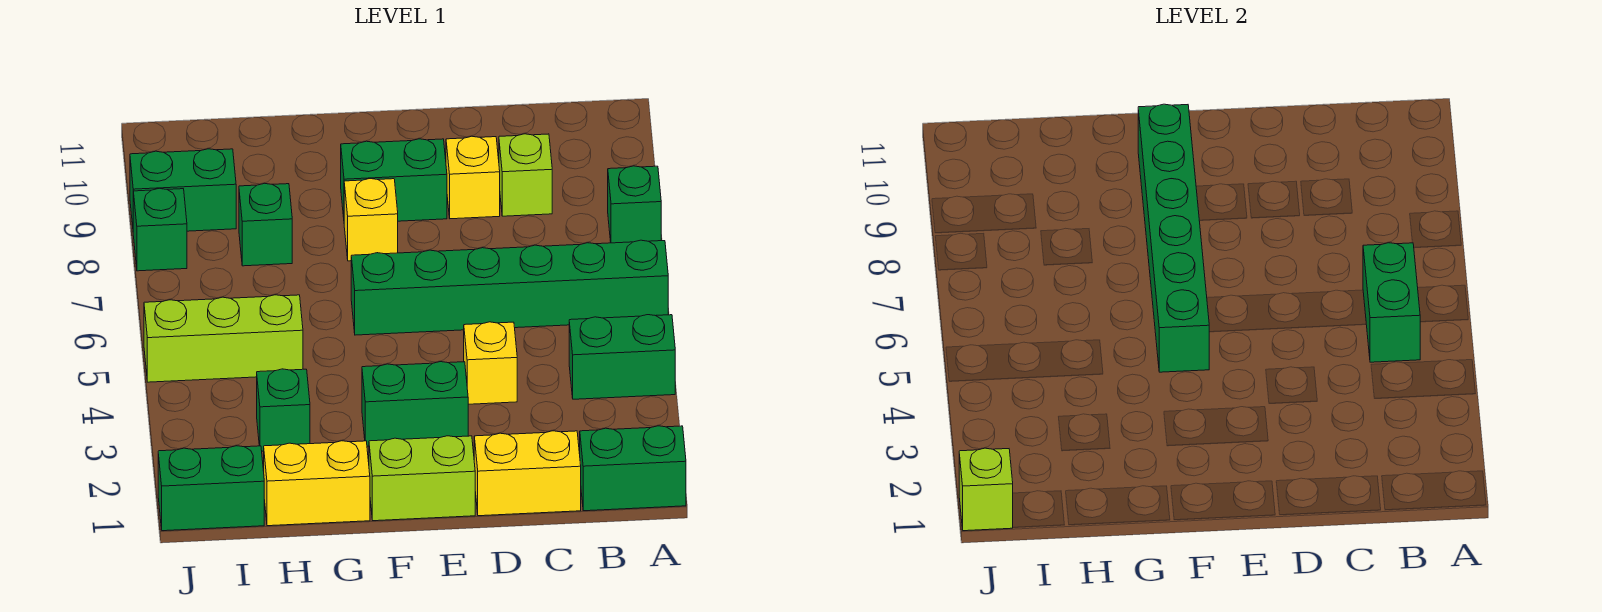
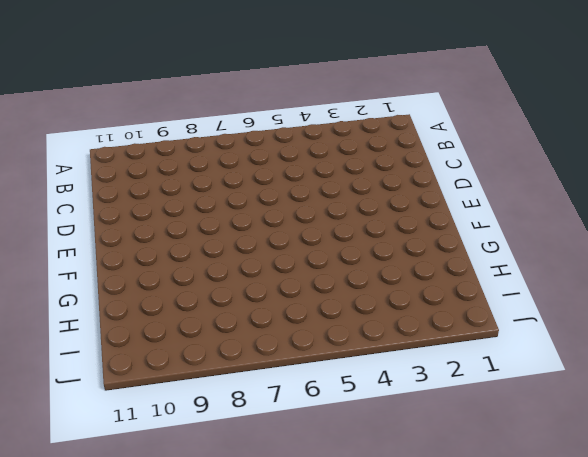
none -> green 1x2 brick [580,426,686,511]
none -> green 1x2 brick [569,315,675,399]
none -> green 1x6 brick [351,240,668,335]

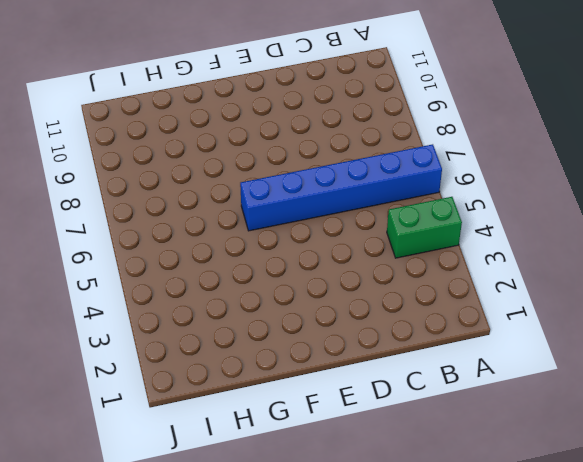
blue 1x6 brick [240,144,442,231] -> green 1x6 brick [351,240,668,335]
none -> green 1x2 brick [580,426,686,511]
none -> green 1x1 brick [608,166,661,243]
none -> yellow 1x2 brick [474,431,581,516]

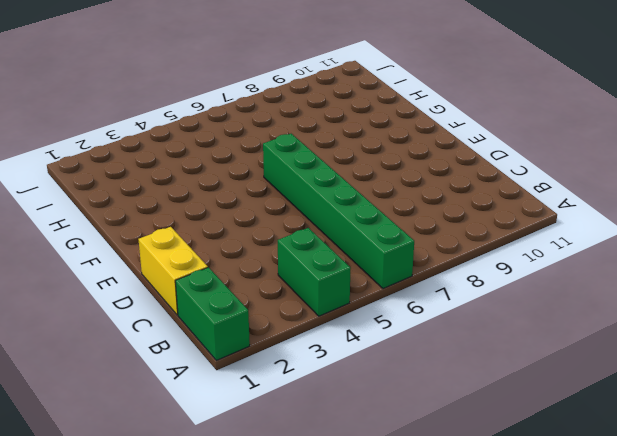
none -> green 1x1 brick [608,166,661,243]
none -> lime 1x1 brick [499,134,552,216]
none -> yellow 1x1 brick [464,322,517,404]

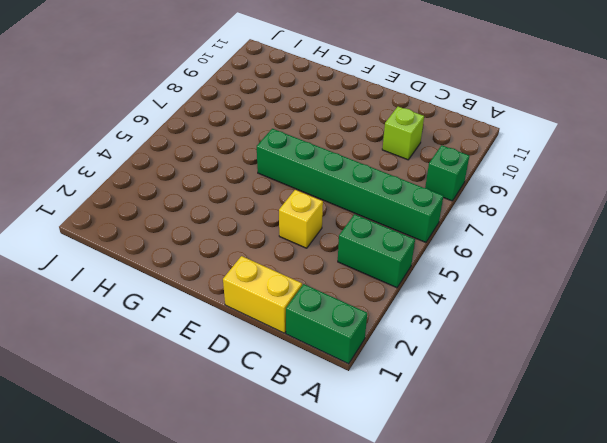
none -> yellow 1x1 brick [446,136,500,219]
none -> lime 1x2 brick [369,436,475,521]
none -> green 1x2 brick [362,362,468,446]

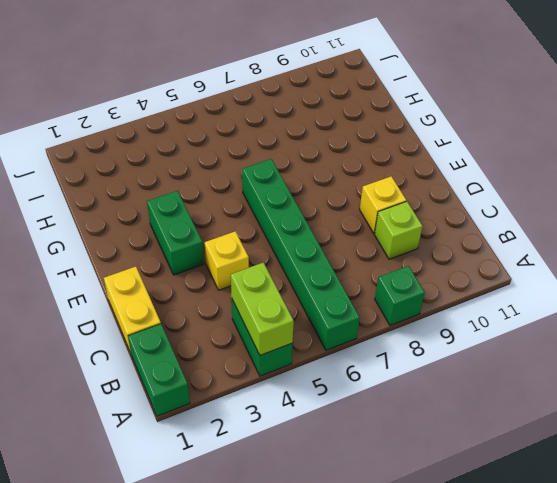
lime 1x2 brick [231,263,294,355] -> lime 1x2 brick moved to [369,436,475,521]
none -> green 1x2 brick [341,139,447,221]
none -> yellow 1x1 brick [344,179,398,261]
none -> yellow 1x2 brick [264,441,370,526]

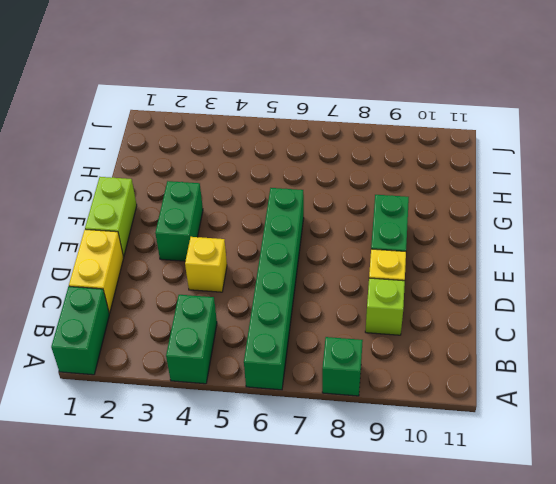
none -> yellow 1x1 brick [344,179,398,261]
none -> yellow 1x2 brick [264,441,370,526]
none -> green 1x1 brick [257,369,310,451]

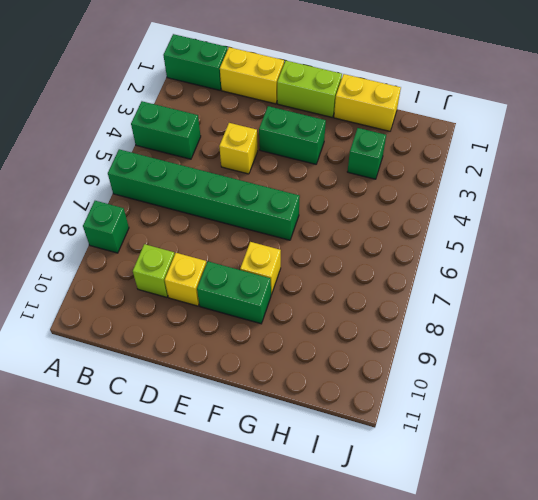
none -> lime 1x3 brick [144,295,303,382]
none -> green 1x1 brick [239,183,292,266]
none -> green 1x2 brick [158,446,264,531]

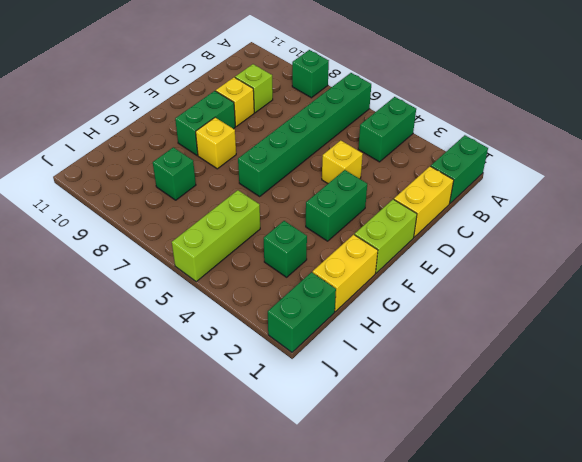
none -> green 1x2 brick [130,149,236,231]
none -> green 1x1 brick [133,188,187,271]
none -> green 1x2 brick [1363,243,1420,362]

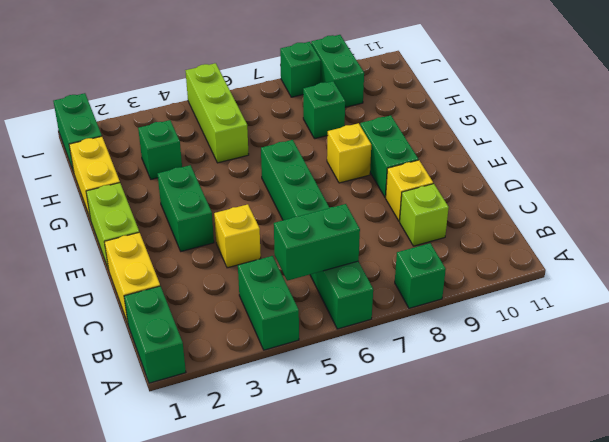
none -> green 1x6 brick [1138,104,1209,372]
none -> lime 1x1 brick [959,448,1013,531]

